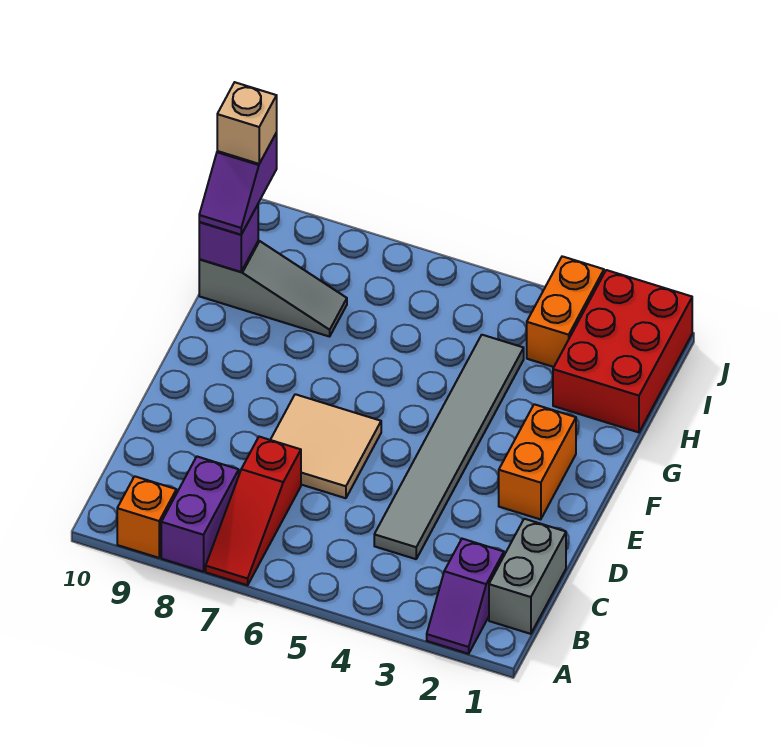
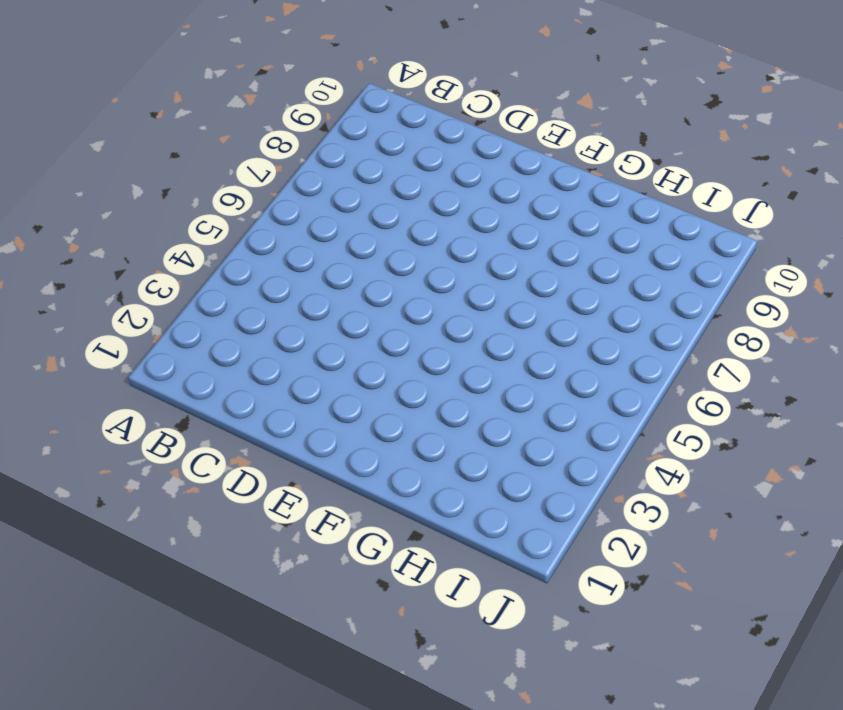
none -> purple 1x2 slope [427,539,504,654]
none -> red 1x3 slope [206,437,301,585]
none -> purple 1x2 brick [161,457,239,571]

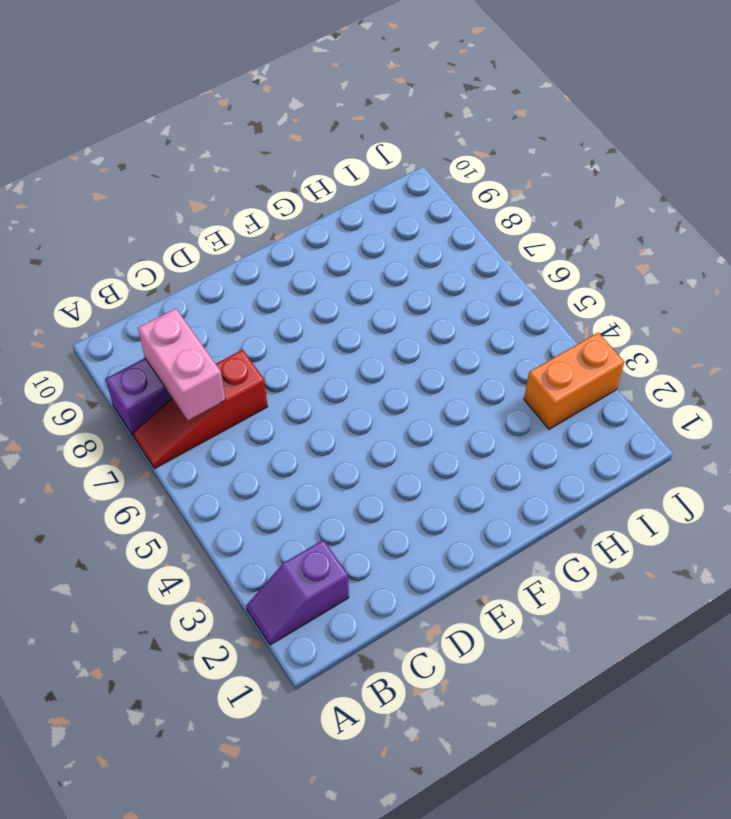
pink 1x2 brick [138,308,225,420] -> none
none -> orange 1x1 brick [117,476,176,558]
none -> grey 1x2 brick [489,519,566,634]
none -> grey 1x6 tile [374,335,524,559]

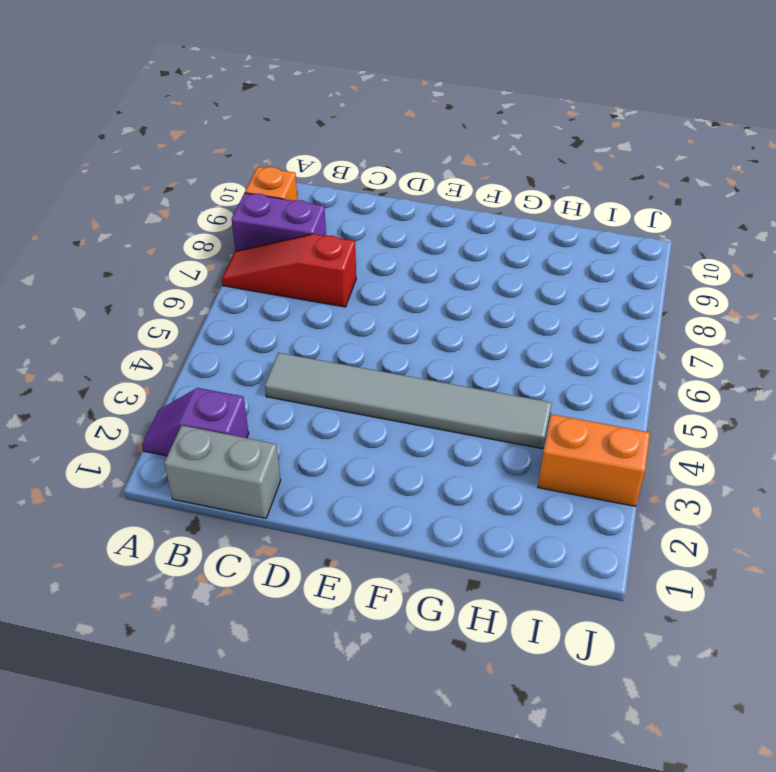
none -> tan 2x2 tile [271,394,381,498]
none -> orange 1x2 brick [499,404,576,520]
none -> red 2x3 brick [553,270,692,432]

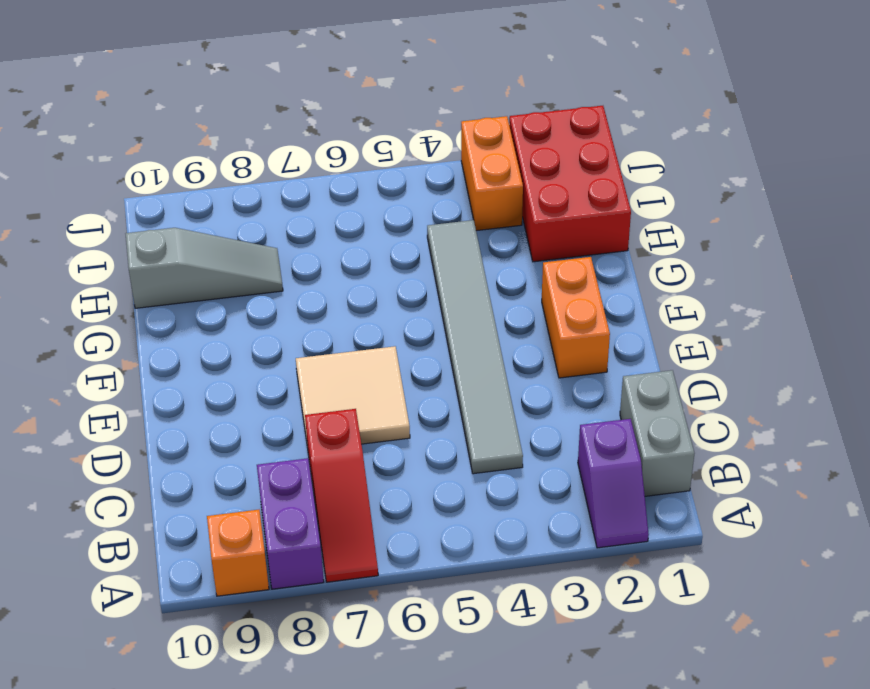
none -> purple 1x1 brick [199,205,258,272]
none -> purple 1x2 slope [199,133,277,235]
none -> tan 1x1 brick [217,82,277,164]

